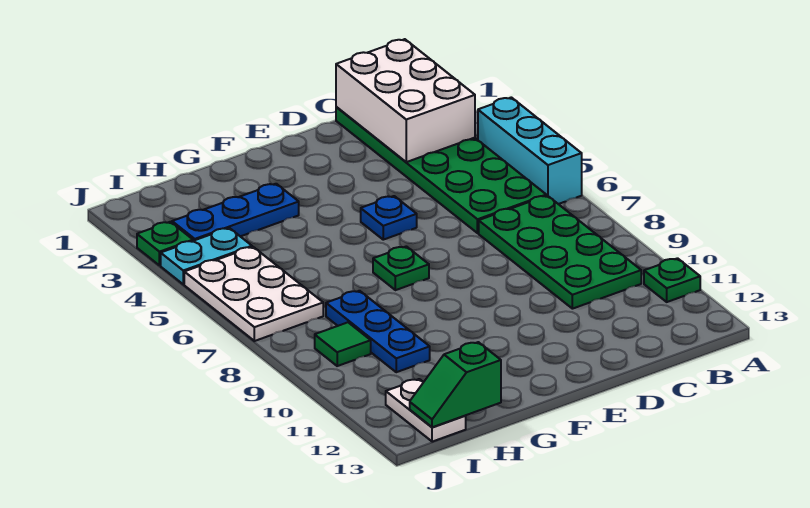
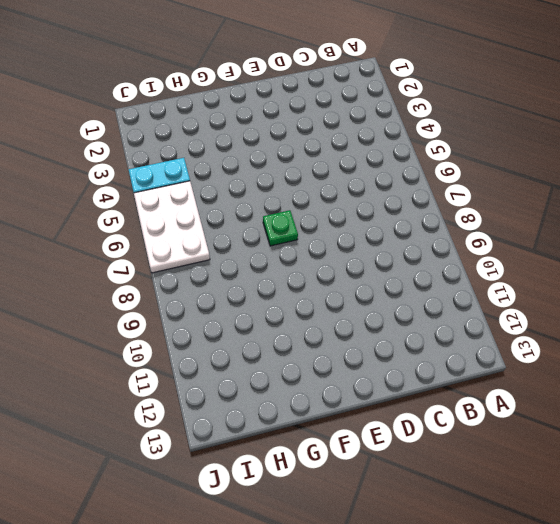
none -> cyan 1x3 brick [478,97,582,204]
none -> green 1x1 plate [644,258,700,302]
none -> green 2x6 plate [336,107,546,233]

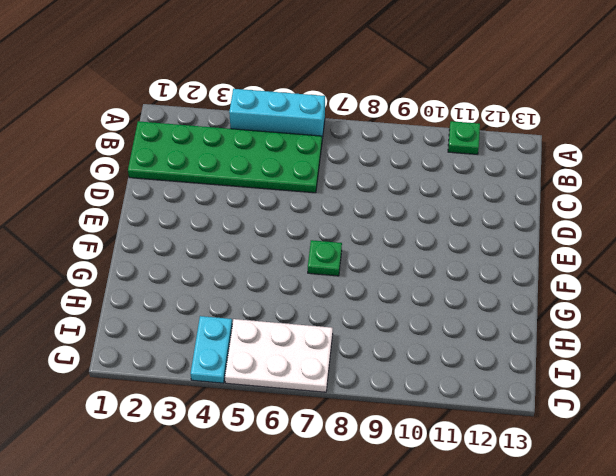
none -> green 2x4 plate [479,196,641,309]
none -> blue 1x1 plate [361,196,417,240]
none -> blue 1x3 plate [172,184,299,241]

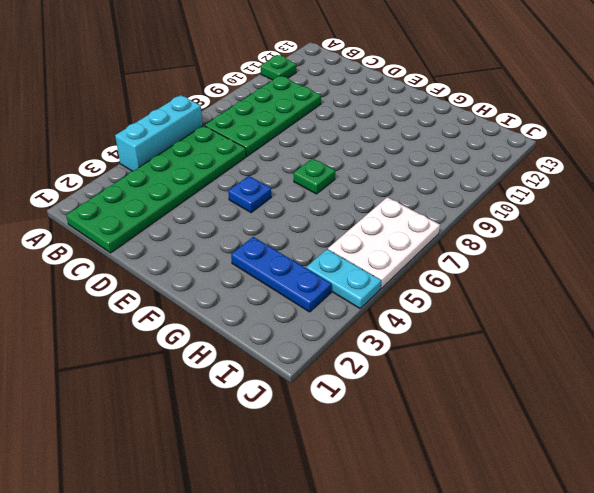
none -> blue 1x3 plate [326,291,430,372]
none -> green 1x1 tile [315,322,371,366]
none -> white 1x2 plate [386,379,466,442]

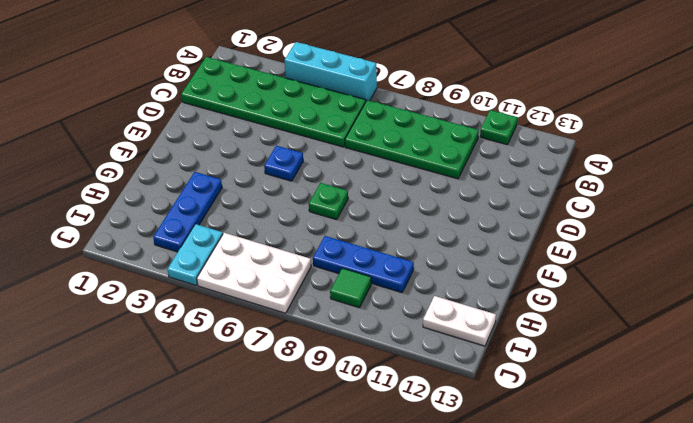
none -> green 1x1 plate [137,222,193,266]
none -> white 2x3 brick [336,39,475,162]
none -> green 1x2 slope [410,342,501,427]

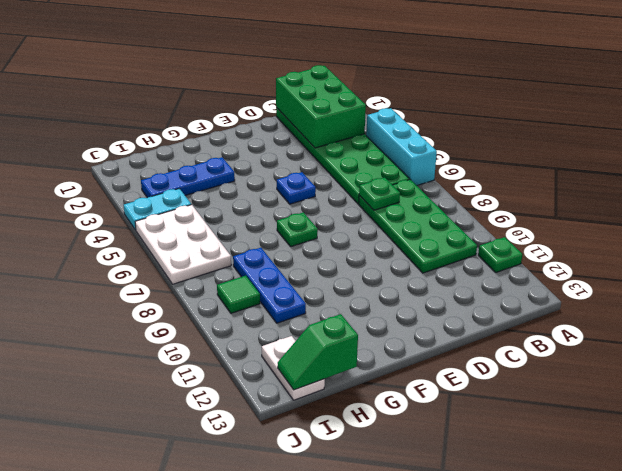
green 2x3 brick [276,65,366,148] -> white 2x3 brick [336,39,475,162]
green 1x1 plate [359,178,400,210] -> green 1x1 plate moved to [137,222,193,266]

